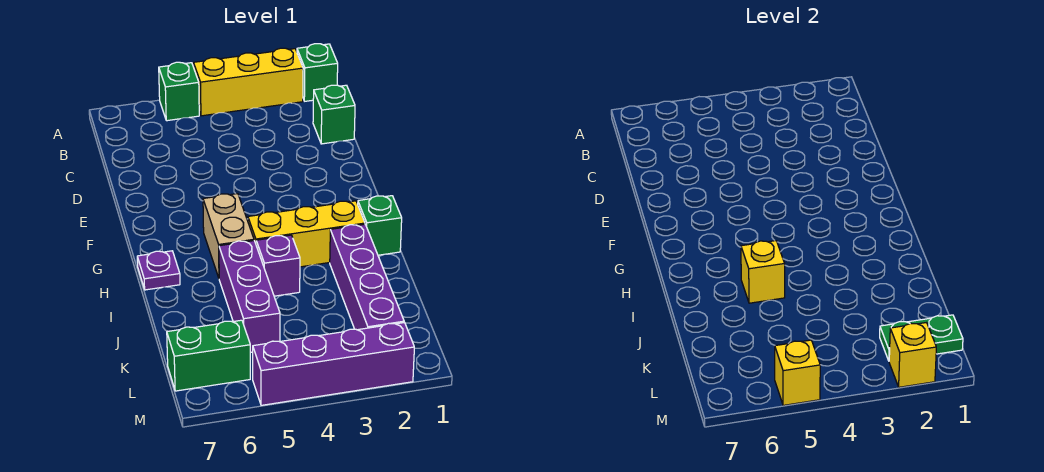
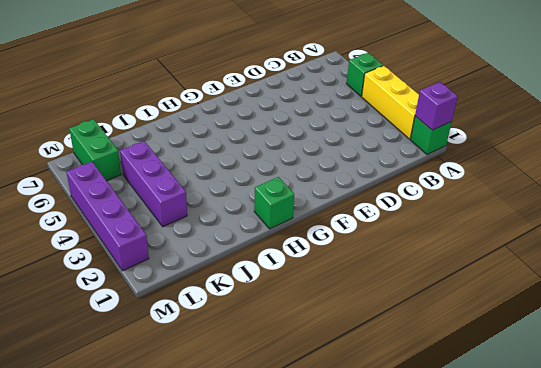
purple 1x1 brick [415,82,458,130] -> purple 1x1 brick moved to [256,235,300,296]
purple 1x3 brick [120,141,187,227] -> purple 1x3 brick turned to [219,241,280,352]
none -> green 1x1 brick [313,85,355,144]
none -> tan 1x2 brick [203,194,254,278]
none -> yellow 1x3 brick [248,201,365,267]

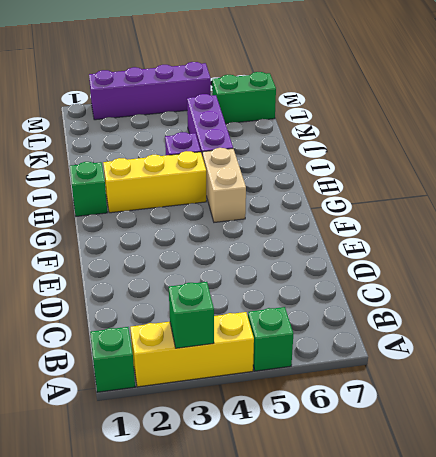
green 1x1 brick [169,282,214,348] -> green 1x1 brick moved to [313,85,355,144]
none -> purple 1x1 plate [137,251,180,290]
none -> purple 1x4 brick [330,224,404,330]
none -> yellow 1x1 brick [741,241,785,303]

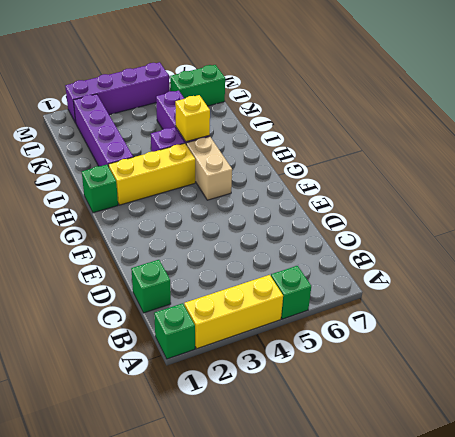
none -> purple 1x1 plate [137,251,180,290]
none -> green 1x2 plate [880,315,963,360]
none -> yellow 1x1 brick [889,323,936,387]

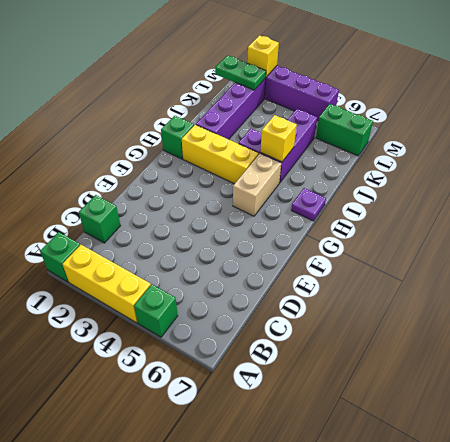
none -> yellow 1x1 brick [775,340,820,405]

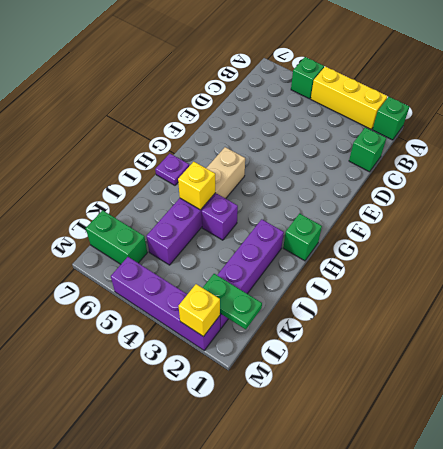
none -> yellow 1x3 brick [248,201,365,267]
none -> yellow 1x1 brick [775,340,820,405]

